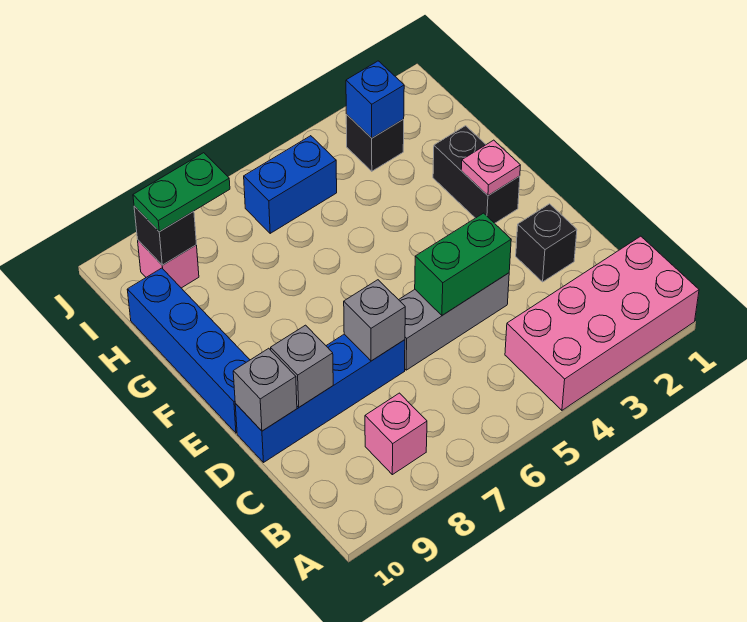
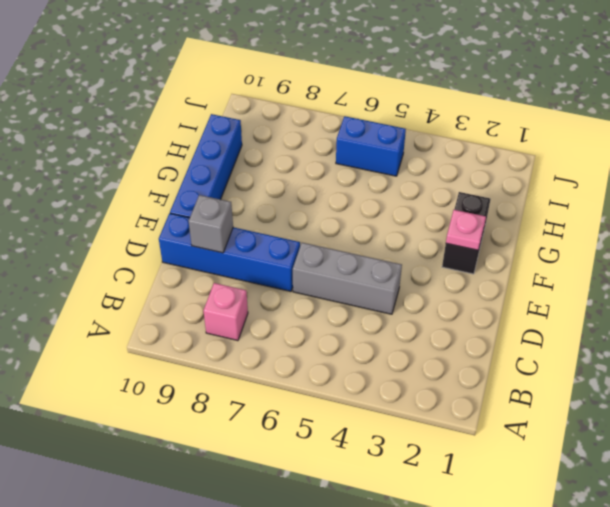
none -> pink 2x4 brick [505,236,699,410]
none -> black 1x1 brick [516,204,577,282]
none -> black 1x1 brick [346,115,404,171]

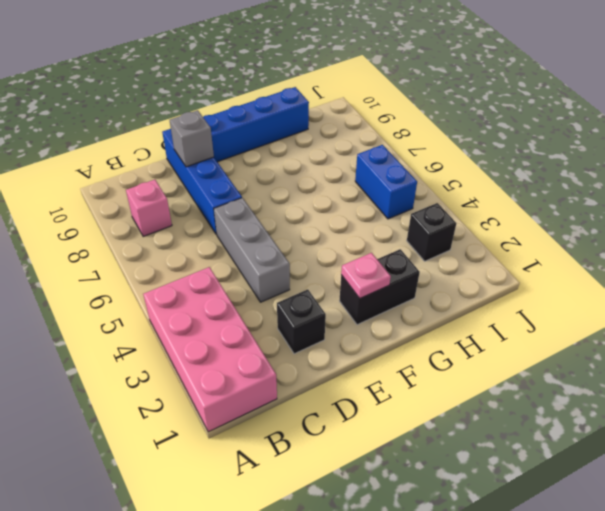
none -> pink 1x1 brick [138,240,199,288]
none -> green 1x2 brick [415,213,511,315]
none -> grey 1x1 brick [344,280,405,361]

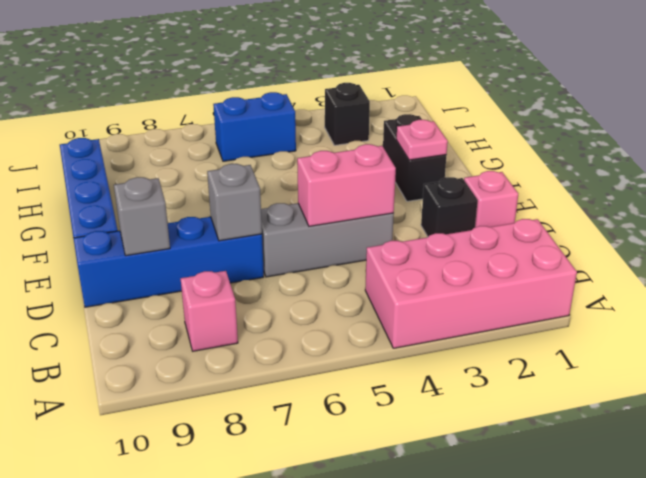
pink 1x1 brick [464,171,518,227] -> pink 1x1 brick moved to [138,240,199,288]
pink 1x2 brick [297,144,396,226] -> green 1x2 brick [415,213,511,315]
none -> grey 1x1 brick [233,348,297,431]
none -> blue 1x1 brick [346,61,404,138]
none -> black 1x1 brick [134,206,196,265]

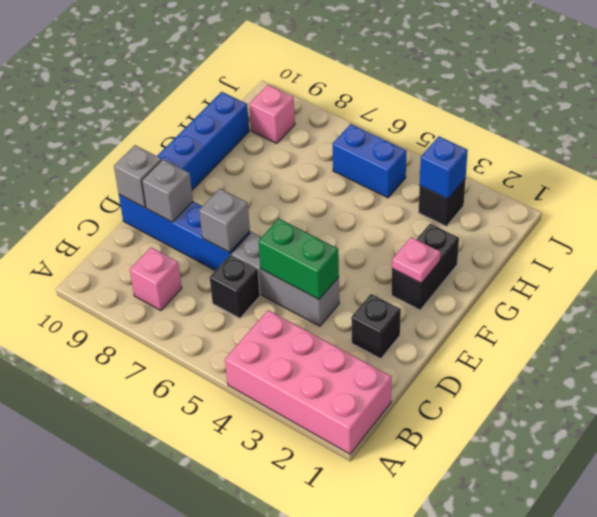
black 1x1 brick [210,255,260,318] -> black 1x1 brick moved to [134,206,196,265]
none -> green 1x2 plate [133,153,230,232]

